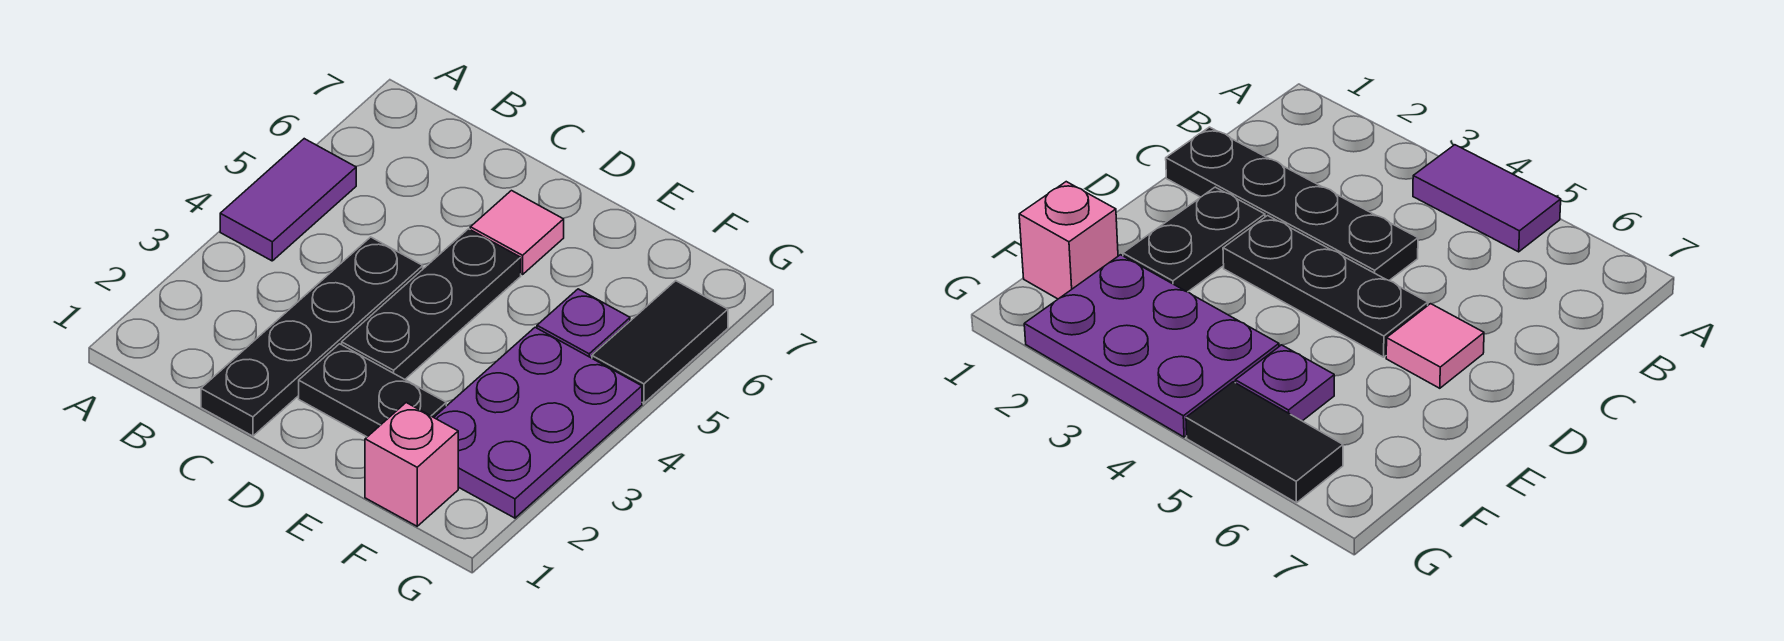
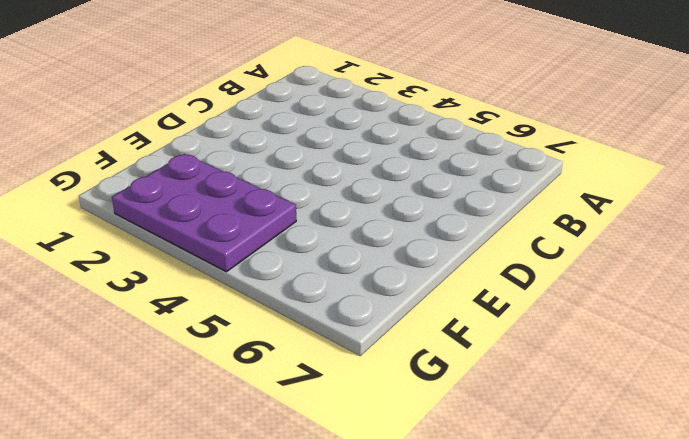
none -> purple 1x2 tile [220,139,356,261]
none -> black 1x4 plate [201,237,423,436]

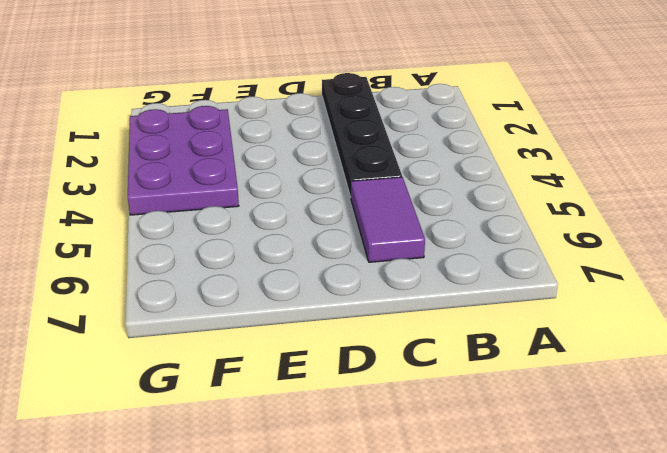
purple 1x2 tile [351,177,425,262] -> purple 1x2 tile moved to [220,139,356,261]
none -> black 1x2 plate [299,344,446,437]
none -> black 1x3 plate [342,229,521,379]

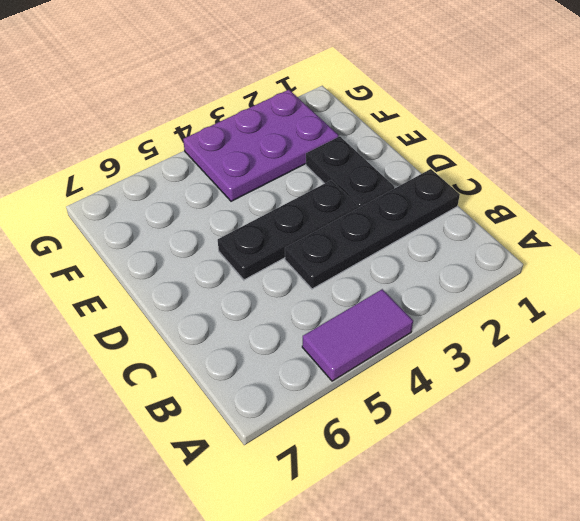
none -> pink 1x1 tile [470,191,564,274]
none -> pink 1x1 brick [365,403,458,526]

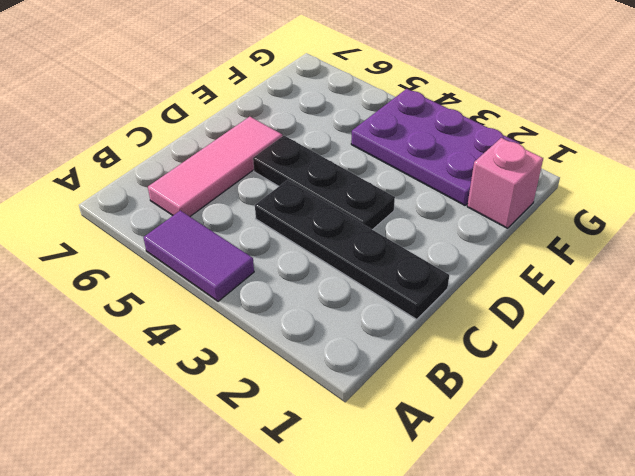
pink 1x3 tile [148,117,282,216] -> pink 1x1 tile [470,191,564,274]
none -> black 1x2 plate [299,344,446,437]
none -> purple 1x1 plate [537,289,630,358]

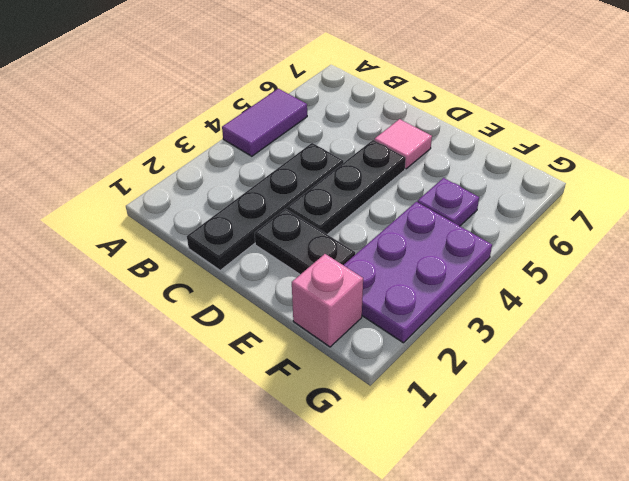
none -> black 1x2 tile [592,281,728,403]

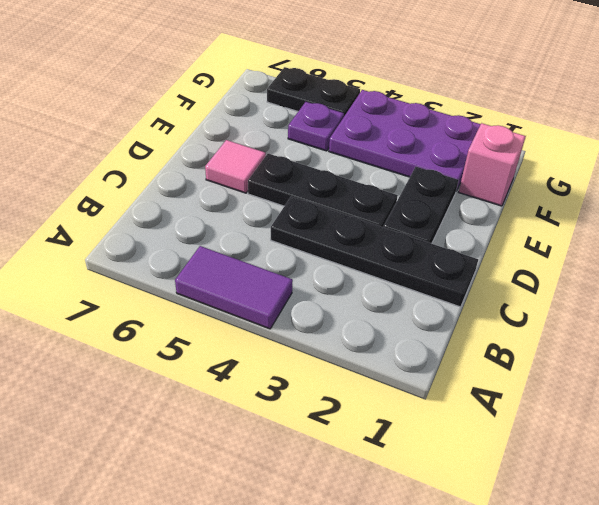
black 1x2 plate [267,67,360,116] -> black 1x2 tile [592,281,728,403]

